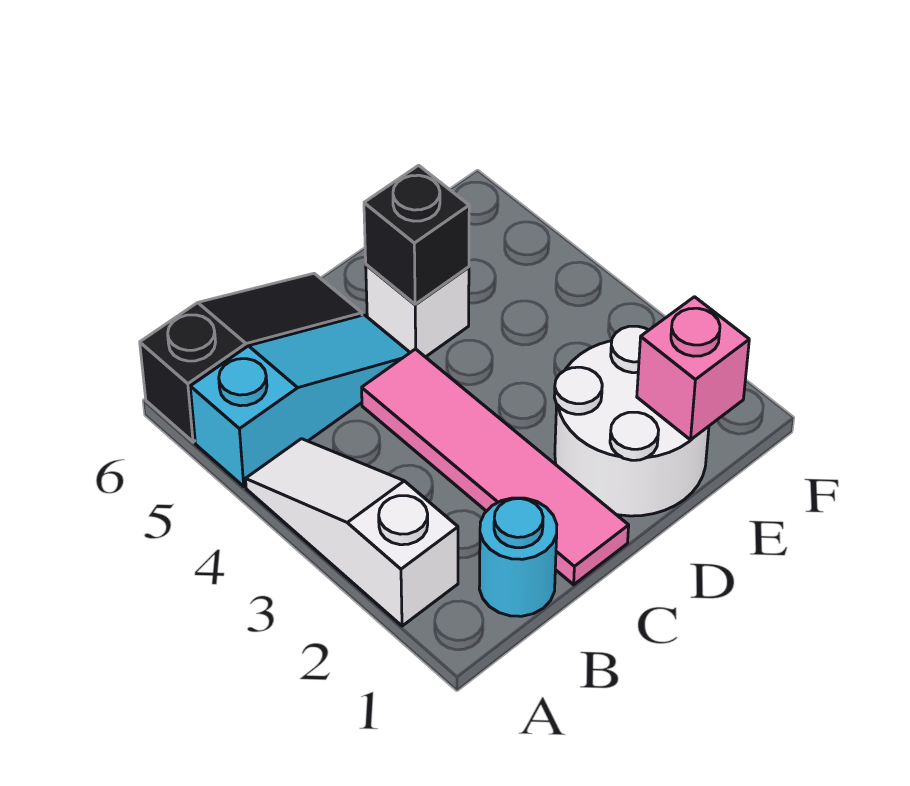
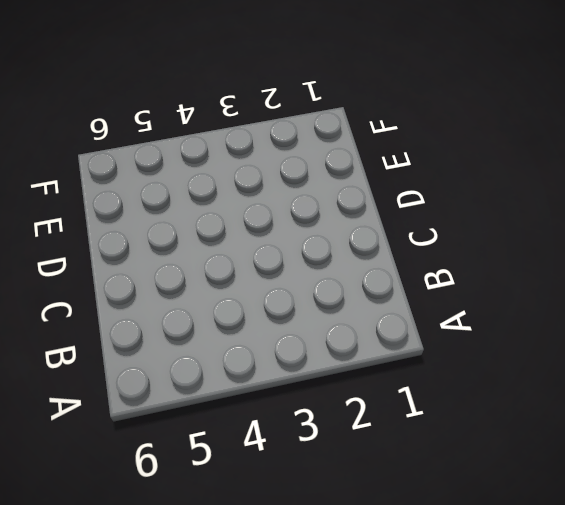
none -> white 1x3 slope [246,439,458,626]
none -> cyan 1x3 slope [190,315,410,486]

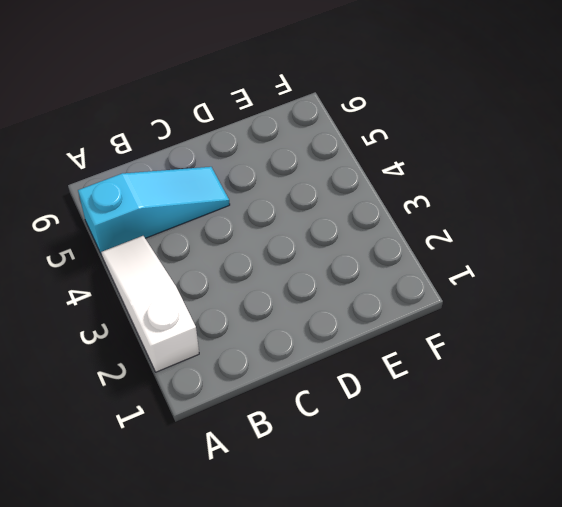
none -> black 1x3 slope [140,274,362,442]
none -> cyan 1x1 round brick [479,498,557,616]

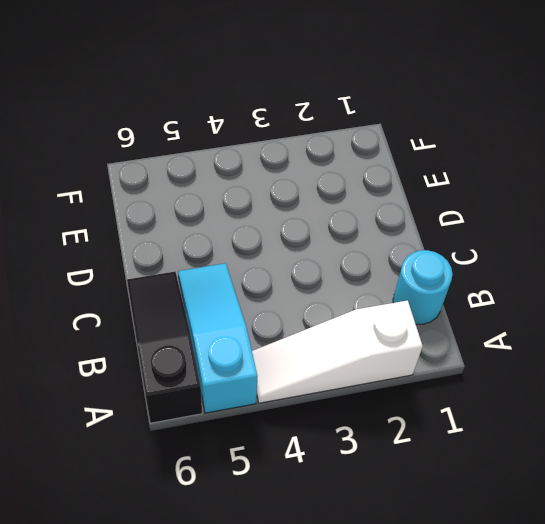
none -> pink 1x4 tile [362,349,629,585]
none -> white 2x2 round brick [554,326,709,516]

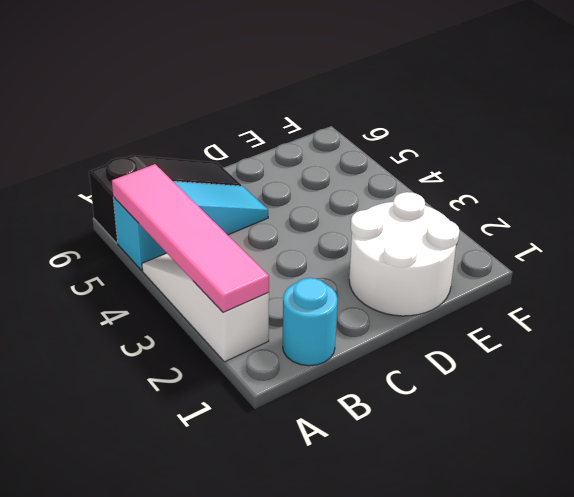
pink 1x4 tile [112,164,269,312] -> pink 1x4 tile moved to [362,349,629,585]
none -> white 1x1 brick [366,265,469,357]
none -> black 1x1 brick [364,165,469,304]

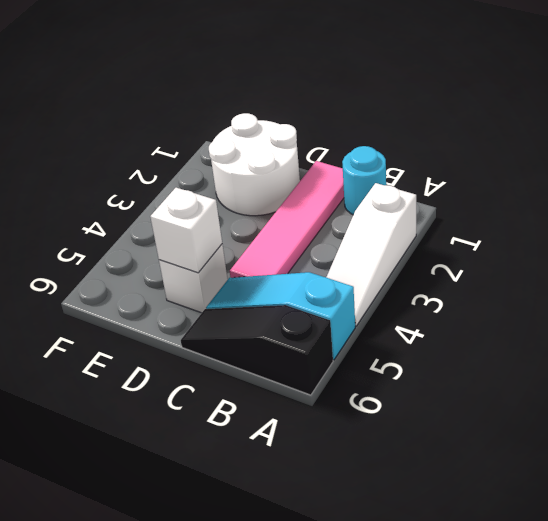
white 1x1 brick [150,188,222,273] -> black 1x1 brick [364,165,469,304]
none -> pink 1x1 brick [637,297,749,440]

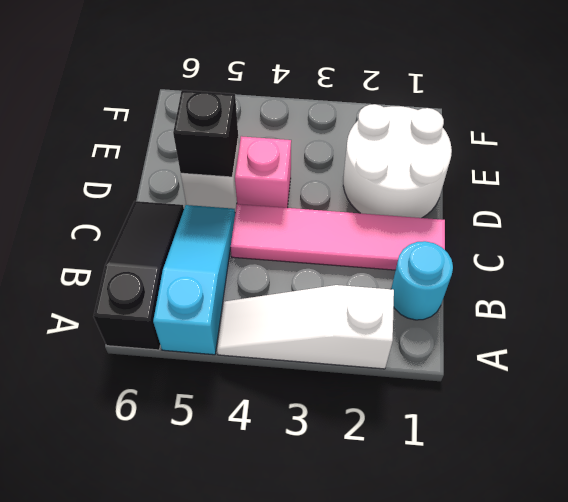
pink 1x1 brick [235,136,291,208] -> pink 1x1 brick moved to [637,297,749,440]

